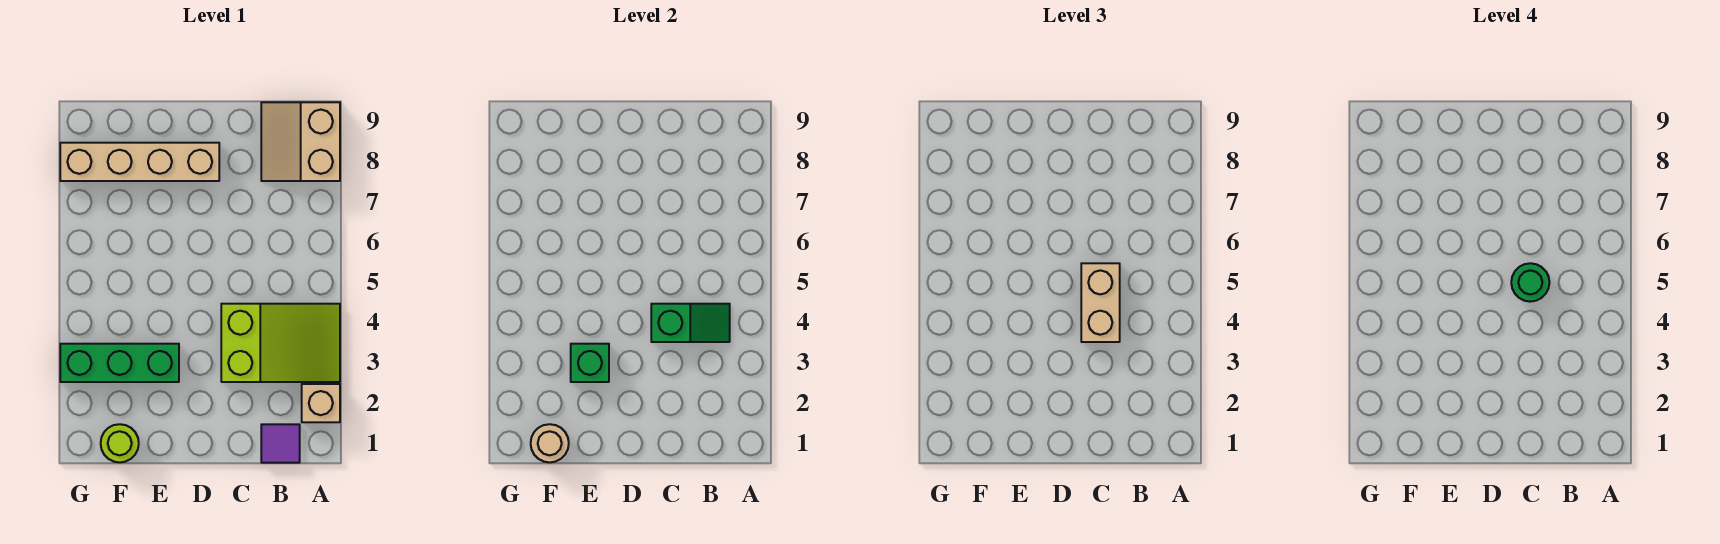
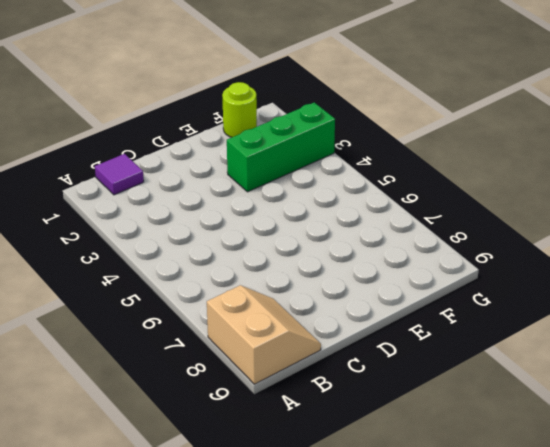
none -> tan 1x1 brick [302,384,340,422]
none -> lime 2x3 slope [221,304,340,382]
none -> tan 1x4 brick [60,143,219,181]

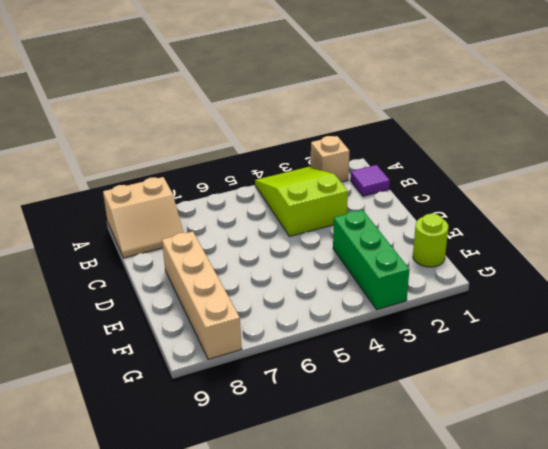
none -> green 1x2 slope [651,304,730,342]
none -> green 1x1 brick [571,344,609,382]
none -> tan 1x1 round brick [531,424,569,462]

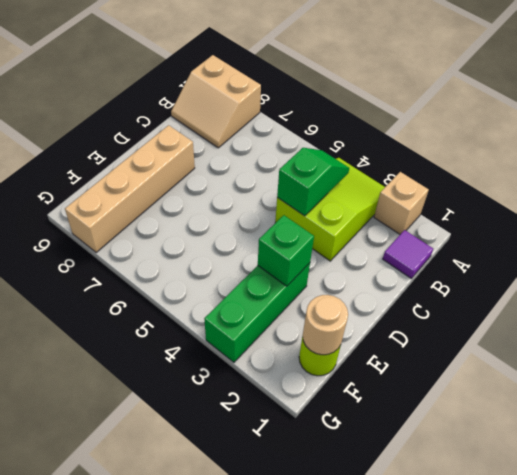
none -> tan 1x2 brick [1081,263,1120,342]
none -> green 1x1 round brick [1511,263,1549,302]

